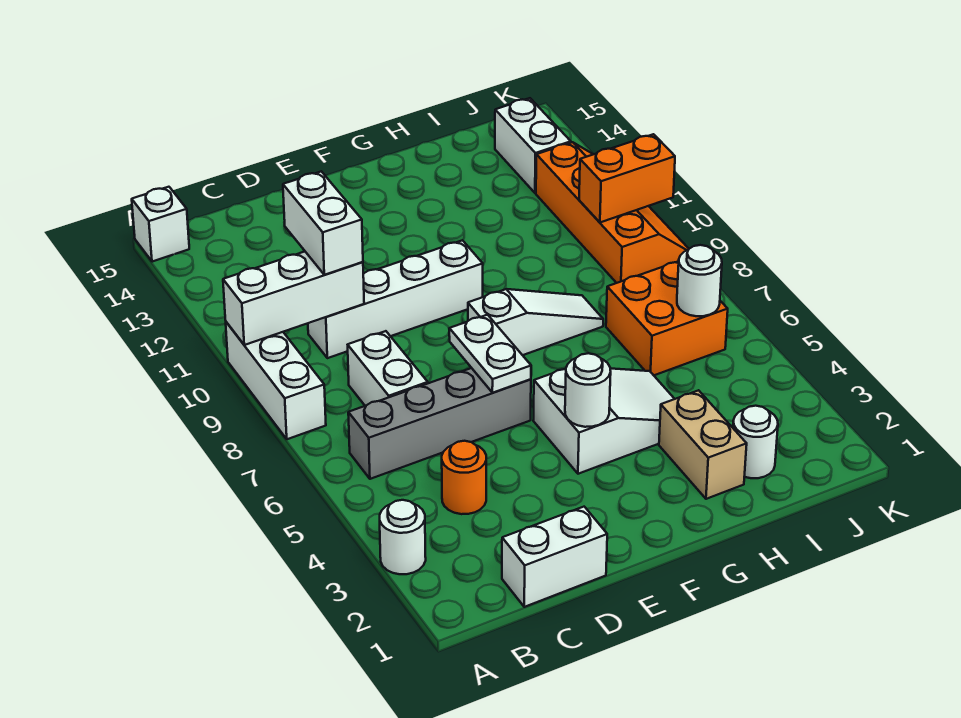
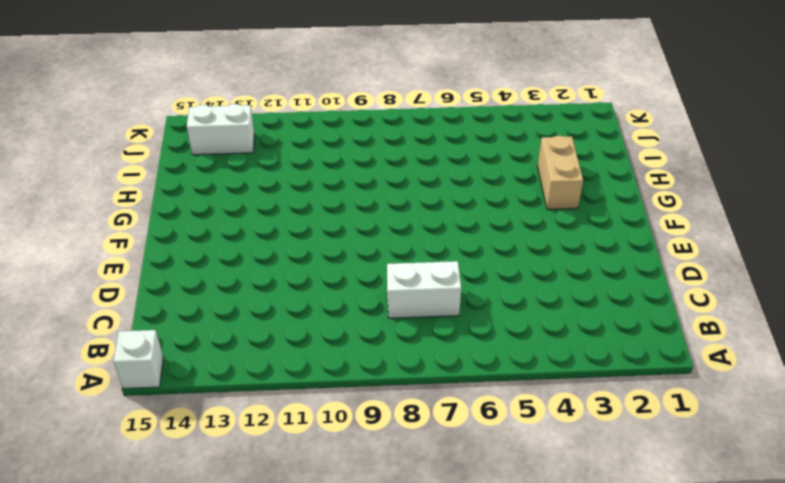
tan 1x2 brick [538,136,583,209] -> tan 1x2 brick turned to [659,390,747,499]
none -> white 1x1 round brick [380,500,426,574]
none -> white 1x3 brick [226,322,326,439]
none -> grey 1x4 brick [348,368,531,479]

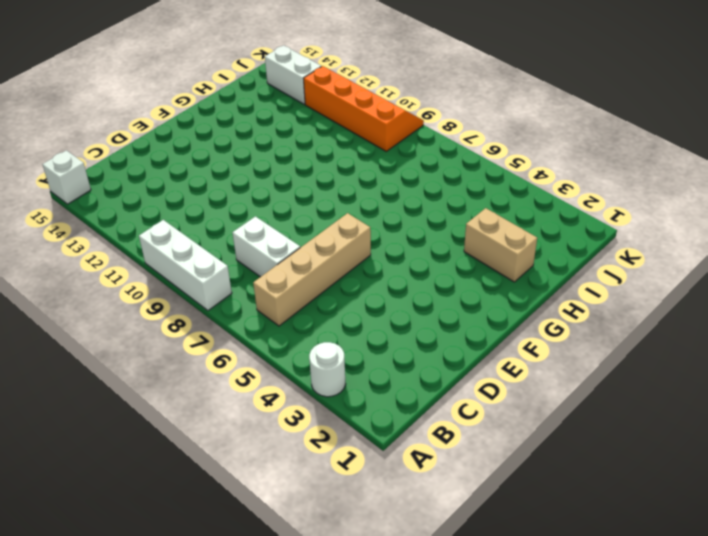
tan 1x4 brick [253,213,371,326] -> grey 1x4 brick [348,368,531,479]
none -> white 1x2 brick [502,507,607,607]
none -> orange 1x1 round brick [442,441,486,514]
none -> white 1x4 brick [308,240,483,358]

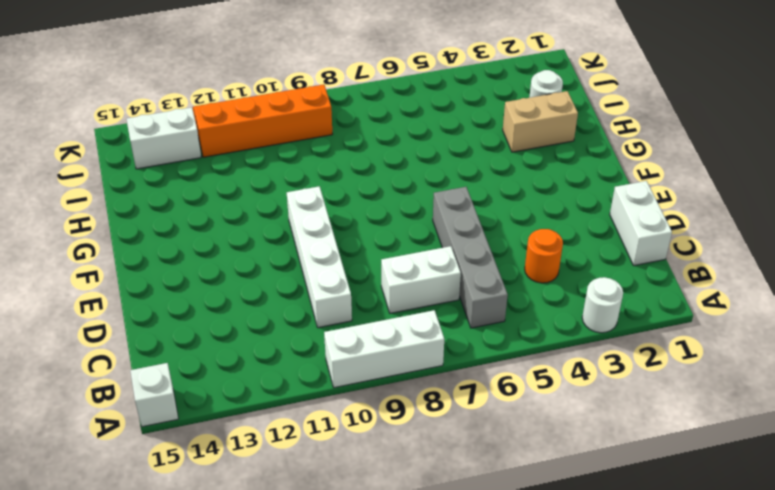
none -> white 2x3 slope [533,368,674,474]
none -> white 1x3 slope [468,289,603,355]
none -> orange 2x2 brick [606,261,728,375]

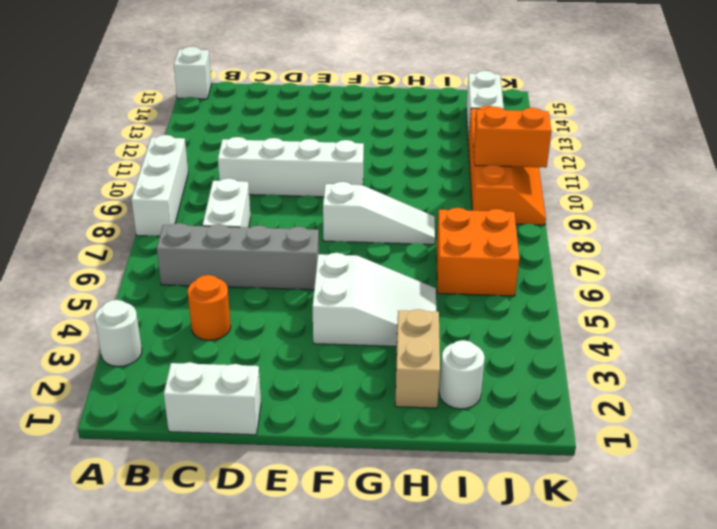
none -> white 1x3 brick [223,252,364,345]
none -> white 1x2 plate [449,315,531,393]
none -> white 1x1 round brick [565,353,611,427]

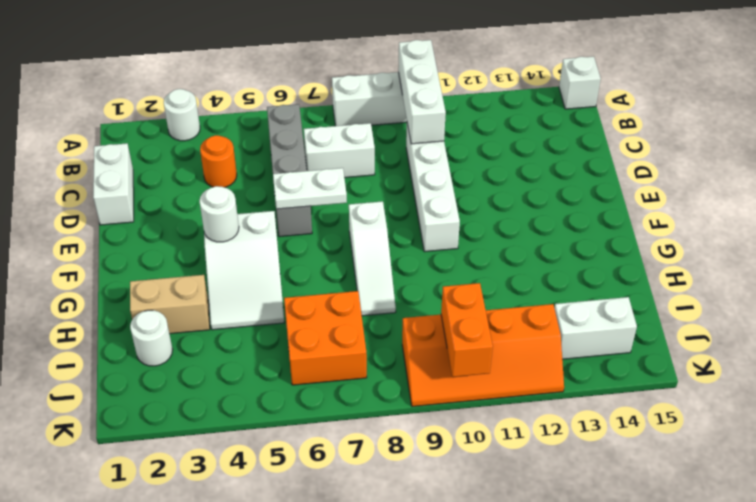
none -> white 1x1 round brick [677,245,722,316]
none -> white 1x2 brick [283,171,363,275]

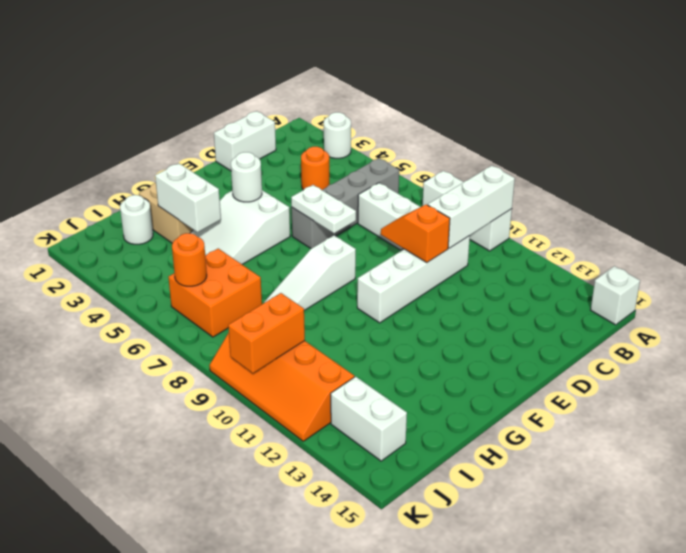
orange 1x2 slope [381,205,450,262] -> none
white 1x2 brick [155,163,221,232] -> white 1x2 brick moved to [283,171,363,275]
orange 1x1 round brick [172,233,207,286] -> white 1x1 round brick [677,245,722,316]

